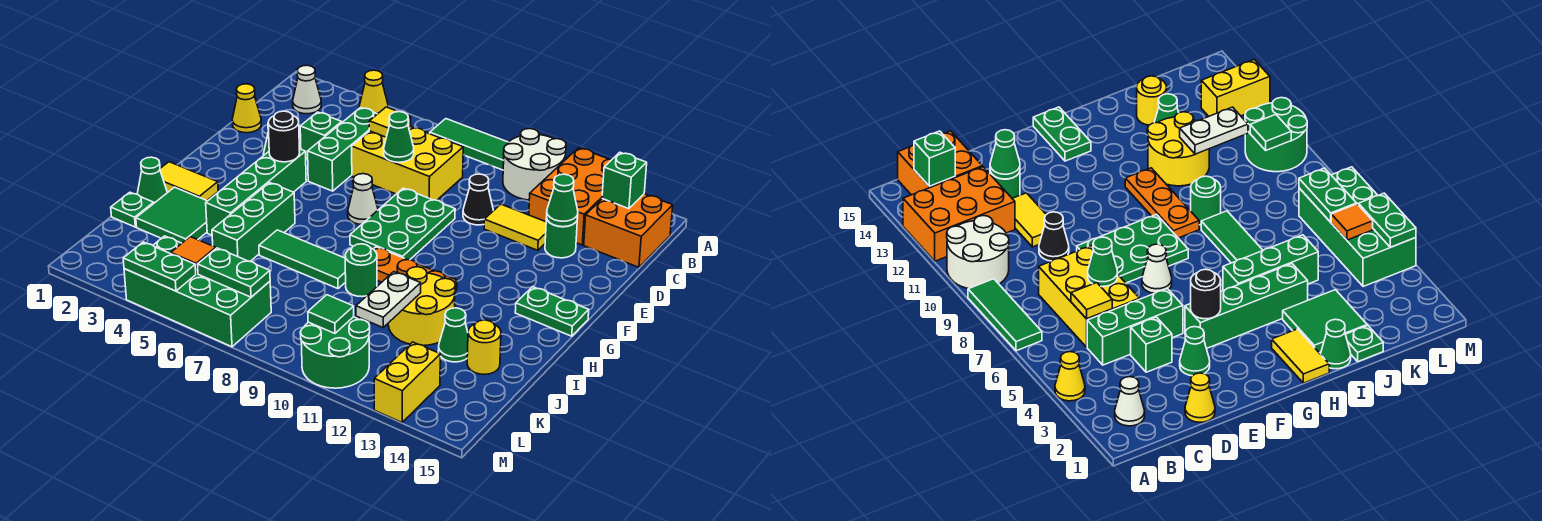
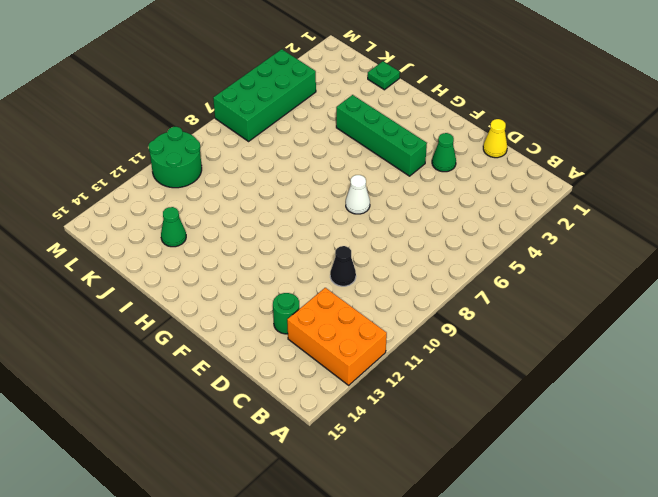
none -> yellow 1x1 cone [359,70,388,114]
none -> green 1x3 tile [430,119,508,170]
none -> white 2x2 round brick [503,129,566,200]
none -> white 1x1 cone [293,65,321,114]

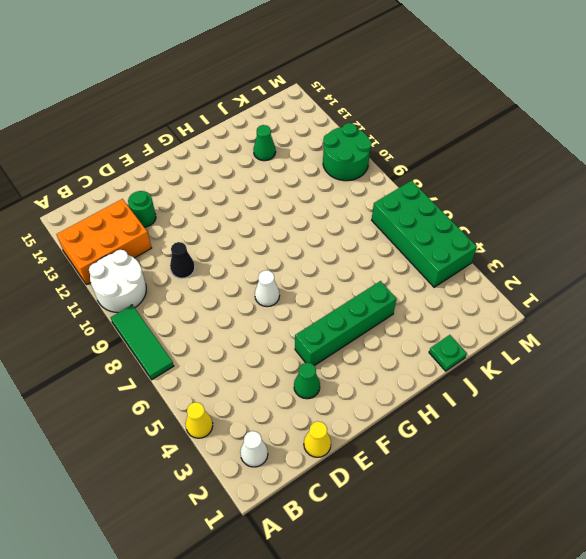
none -> orange 2x2 brick [584,194,673,267]
none -> green 1x3 brick [308,108,377,191]
none -> yellow 2x3 brick [352,127,463,200]
none -> green 1x1 brick [300,112,342,159]

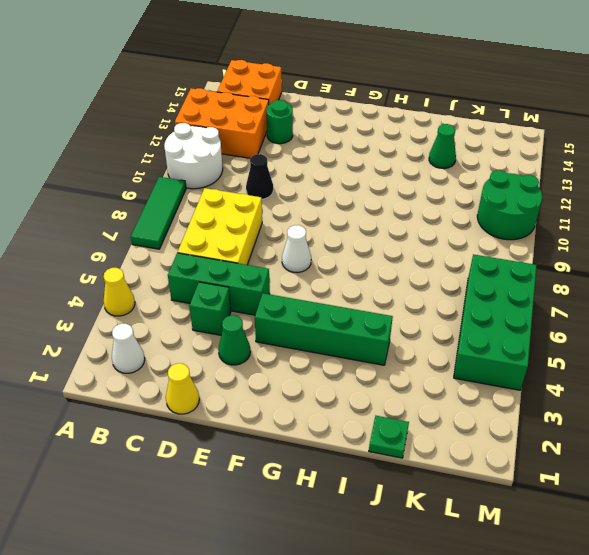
none -> yellow 1x2 tile [484,204,546,250]
none -> green 2x3 plate [350,188,455,260]
none -> green 1x2 plate [515,287,589,336]
none -> yellow 1x2 tile [160,162,218,200]

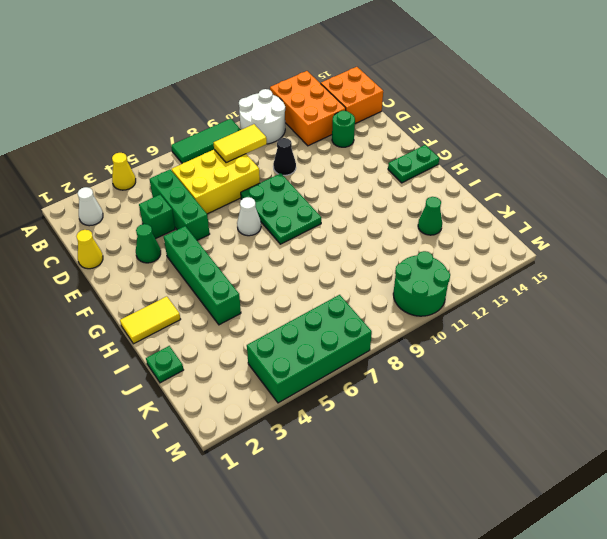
yellow 1x2 tile [214,124,267,163] -> yellow 1x2 tile moved to [484,204,546,250]
none -> green 1x3 brick [212,183,295,261]
none -> orange 1x3 plate [374,247,457,291]
none -> green 1x1 cone [137,157,167,203]
none -> green 2x2 tile [136,187,207,243]

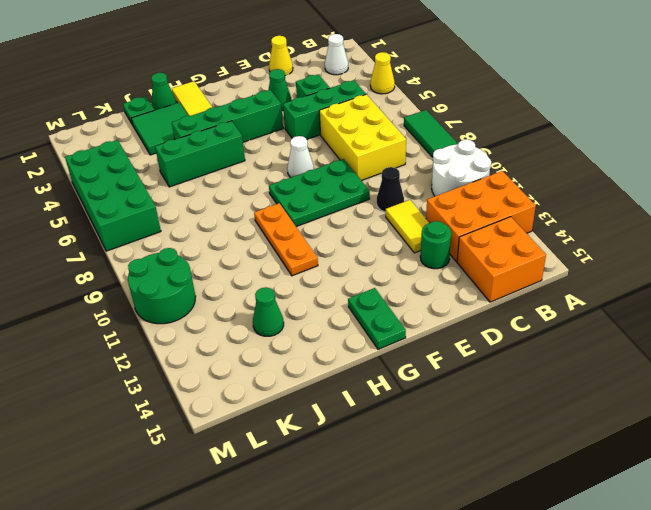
none -> green 1x3 tile [259,230,346,289]
none -> green 1x1 round brick [345,244,377,297]
none -> yellow 2x2 round brick [388,267,456,346]
none -> yellow 1x1 round brick [467,320,501,375]

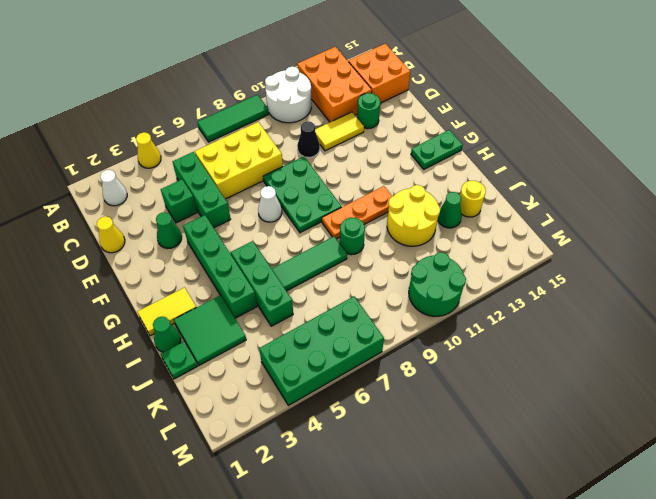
none -> yellow 1x2 brick [374,342,440,422]
none -> green 1x1 brick [602,152,647,209]
none -> yellow 1x1 tile [369,107,411,137]
none -> green 1x1 cone [384,112,414,162]

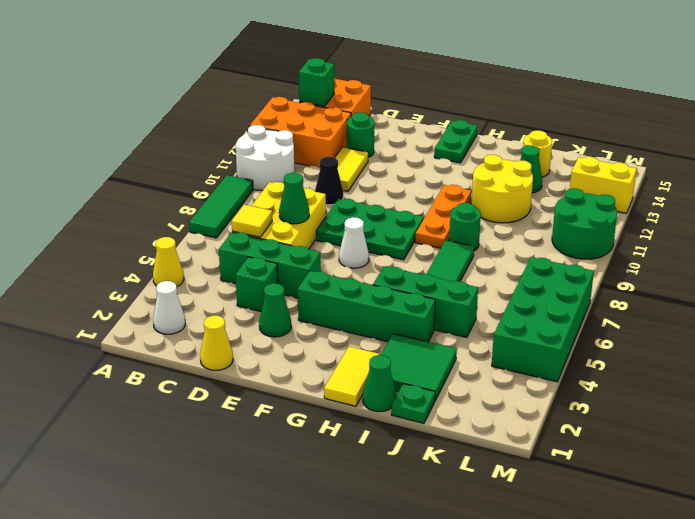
none -> green 1x1 cone [546,174,578,227]
none -> black 1x1 round brick [268,111,300,162]
none -> white 1x2 plate [356,272,421,327]
none -> orange 1x1 tile [171,237,216,274]

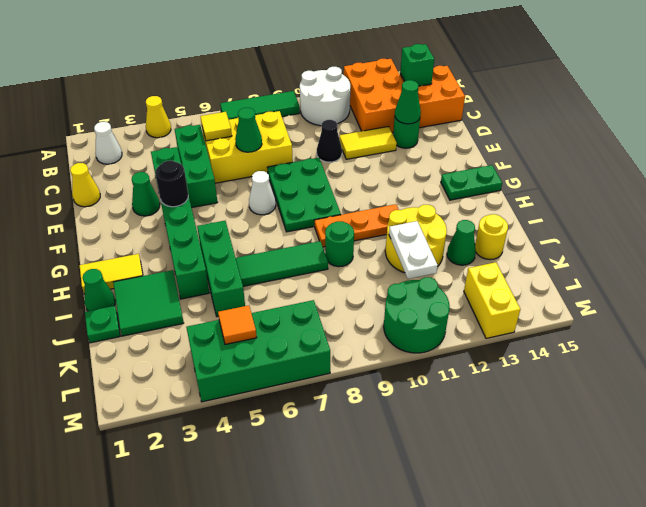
none -> green 1x2 plate [198,248,270,297]
none -> green 1x1 tile [308,295,354,333]
none -> green 1x2 plate [123,242,196,291]

